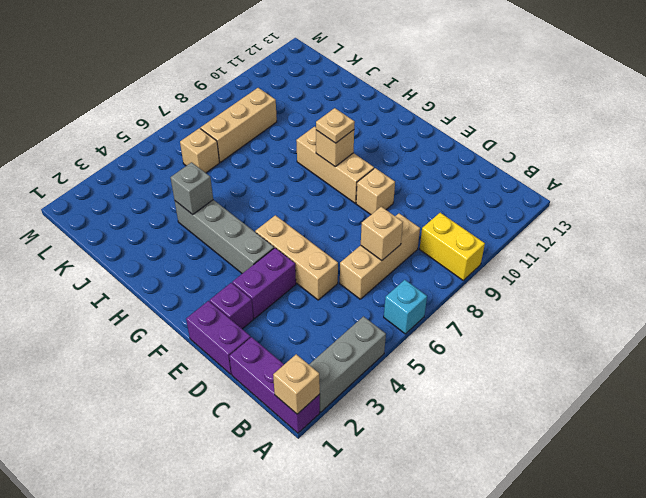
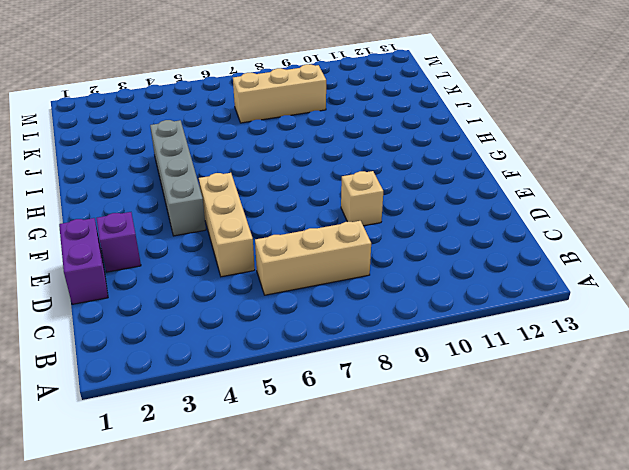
none -> purple 1x3 brick [229,337,320,433]
none -> grey 1x3 brick [309,316,386,412]
none -> cyan 1x1 brick [384,280,427,334]

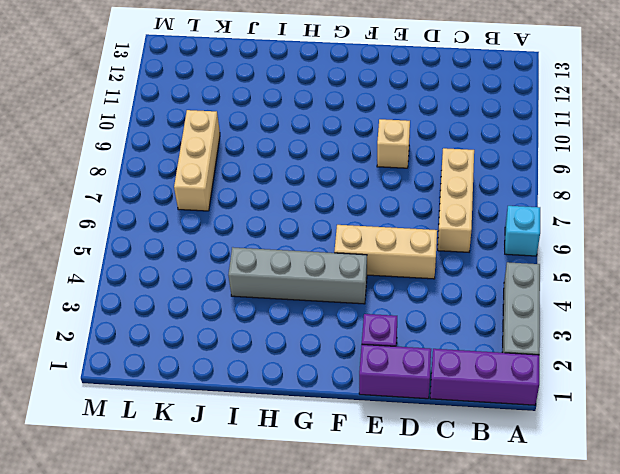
none -> yellow 1x2 brick [420,213,485,280]
none -> purple 1x2 brick [232,248,296,319]
none -> tan 1x3 brick [296,126,374,203]

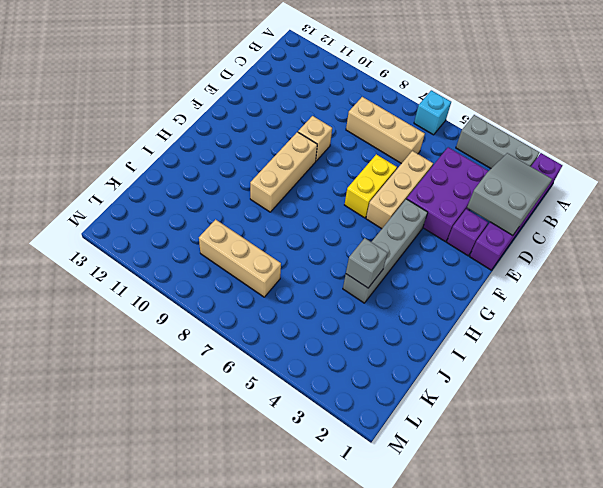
grey 2x3 slope [467,153,552,235] -> none
purple 2x3 brick [407,147,488,242] -> purple 1x2 brick [232,248,296,319]
yellow 1x2 brick [345,154,397,218] -> yellow 1x2 brick moved to [420,213,485,280]
none -> tan 1x1 brick [180,128,219,173]
none -> tan 1x1 brick [273,354,320,414]
none -> tan 1x1 brick [361,207,403,261]

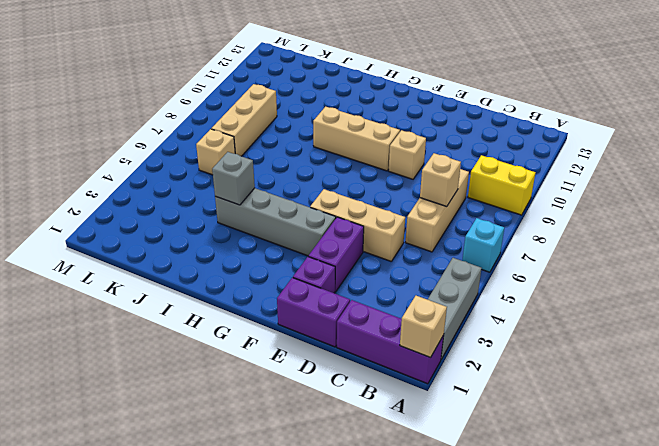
none -> tan 1x1 brick [316,130,354,166]
none -> tan 1x1 plate [316,108,355,143]

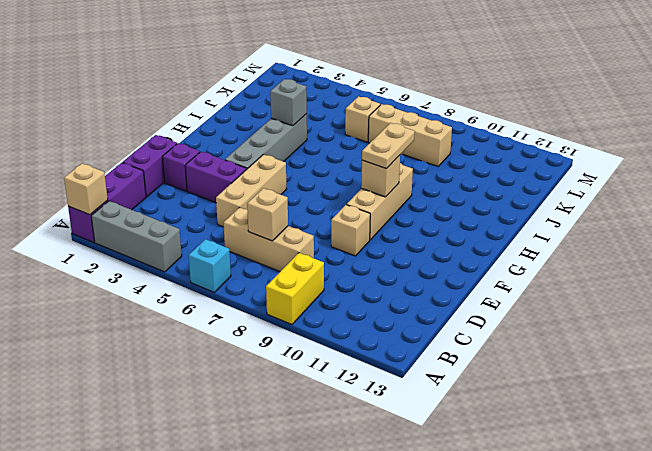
tan 1x2 plate [362,123,415,169] -> tan 1x1 plate [316,108,355,143]

